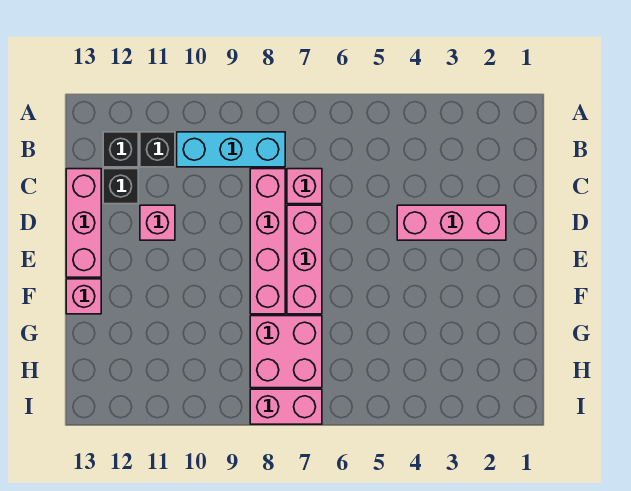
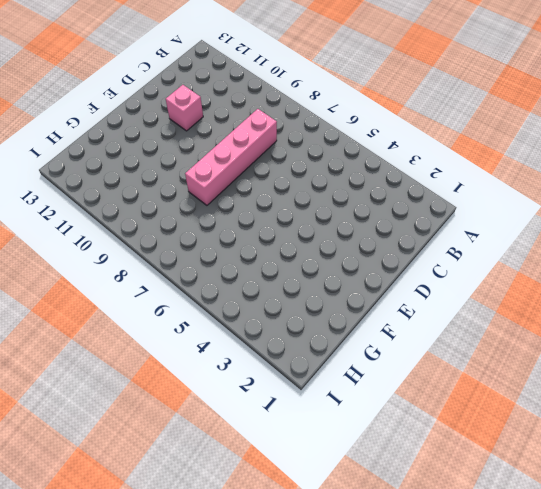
none -> cyan 1x3 brick [177,132,285,167]
none -> black 1x1 brick [140,132,175,167]
none -> black 1x1 brick [103,132,138,167]

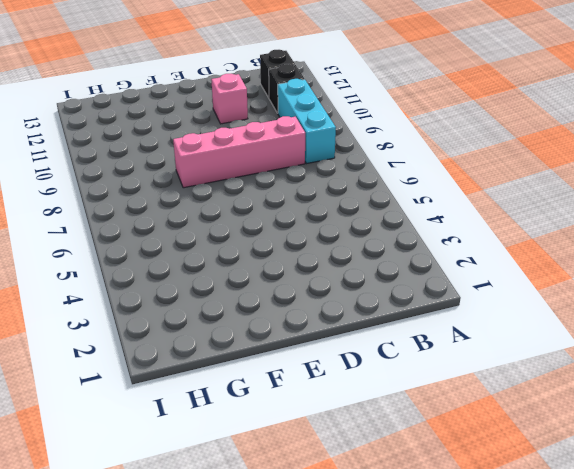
none -> pink 1x1 brick [287,169,322,204]
none -> black 1x1 brick [103,169,138,204]
none -> pink 1x3 brick [66,169,101,277]

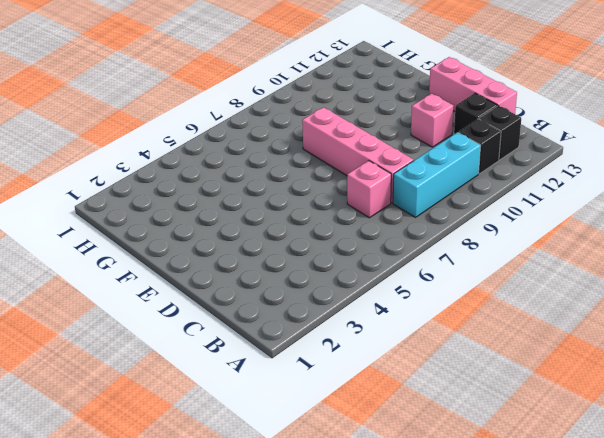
none -> pink 1x3 brick [397,205,506,240]
none -> pink 1x3 brick [287,205,322,314]
none -> pink 1x1 brick [66,279,101,314]

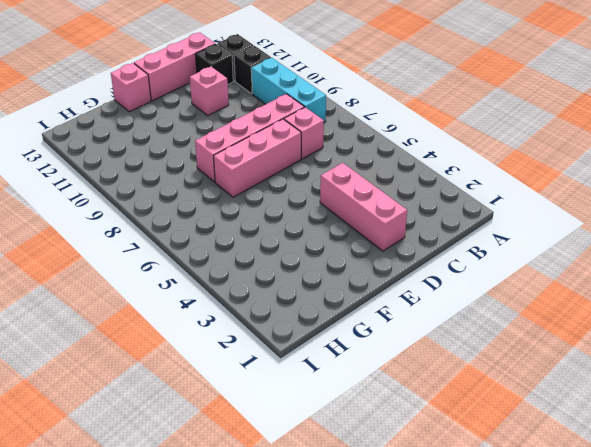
none -> pink 2x2 brick [250,316,322,388]
none -> pink 1x2 brick [250,389,322,424]

